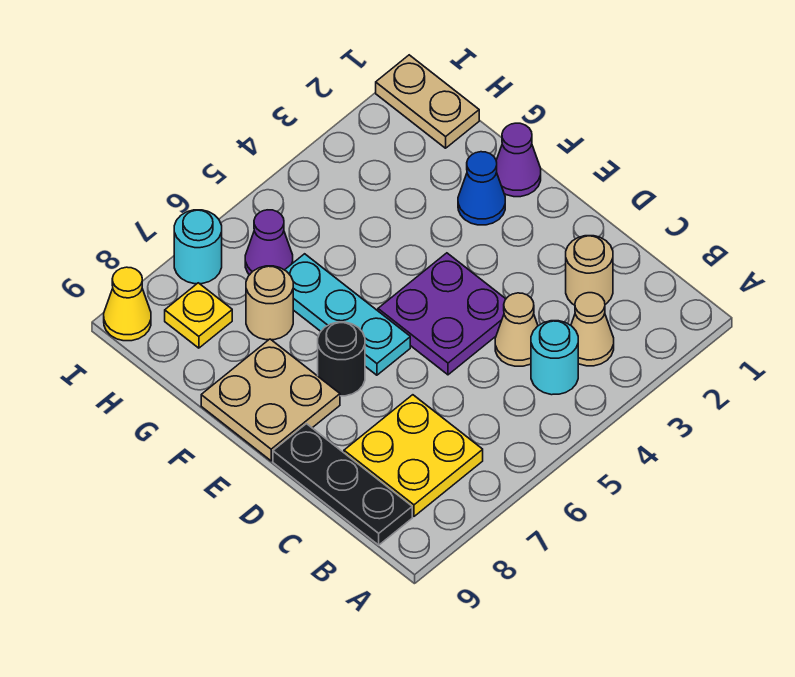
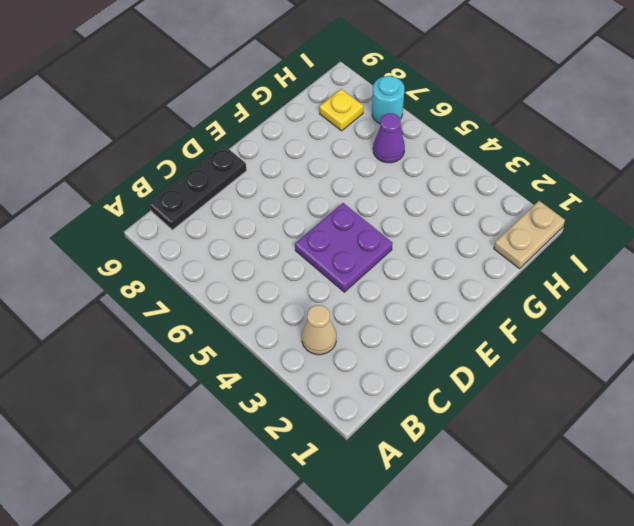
none -> cyan 1x1 round brick [531,321,578,395]
none -> yellow 2x2 plate [344,395,483,516]
none -> tan 1x1 round brick [566,236,613,305]

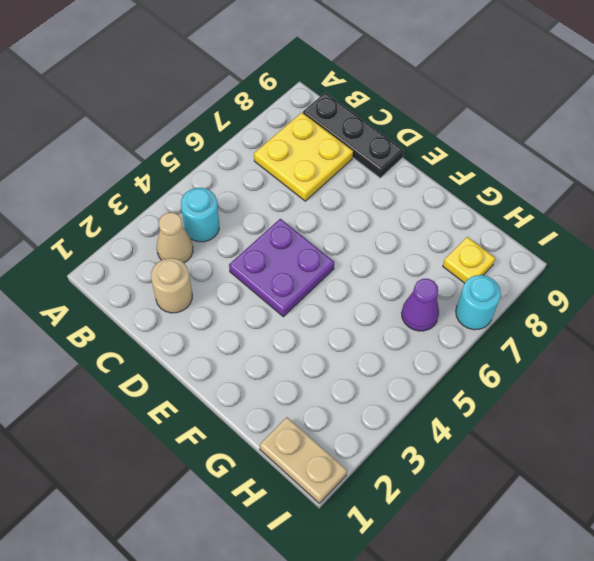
none -> tan 1x1 cone [495,293,538,366]
none -> cyan 1x3 plate [285,254,410,375]
none -> black 1x1 round brick [318,322,365,396]

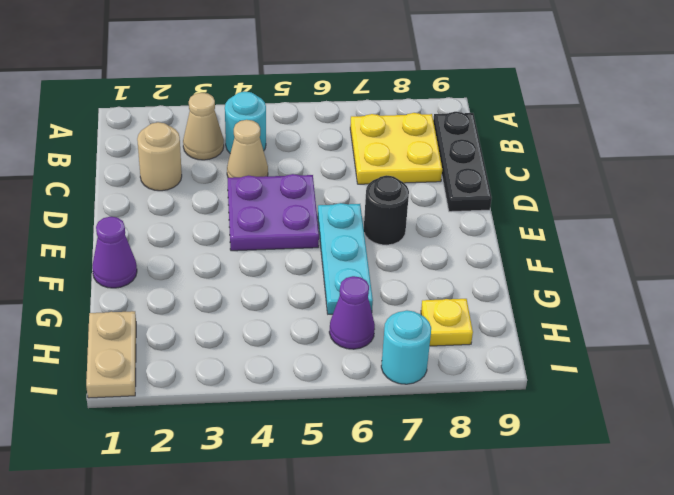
none -> tan 2x2 plate [201,339,340,461]
none -> blue 1x1 cone [458,152,505,225]
none -> tan 1x1 round brick [246,266,293,340]

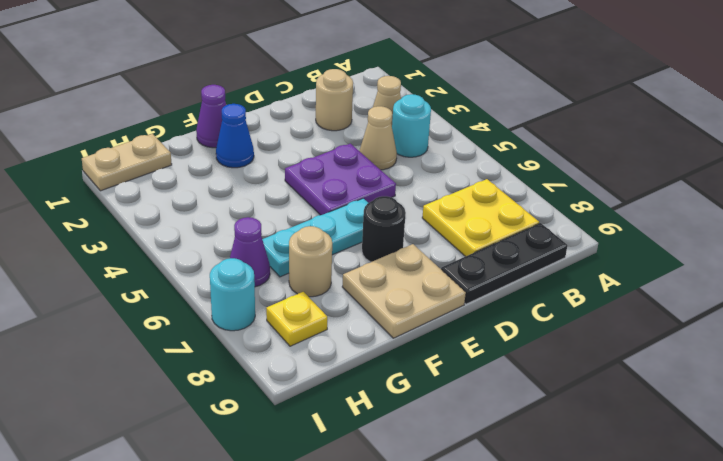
none -> yellow 1x1 cone [104,267,151,341]

